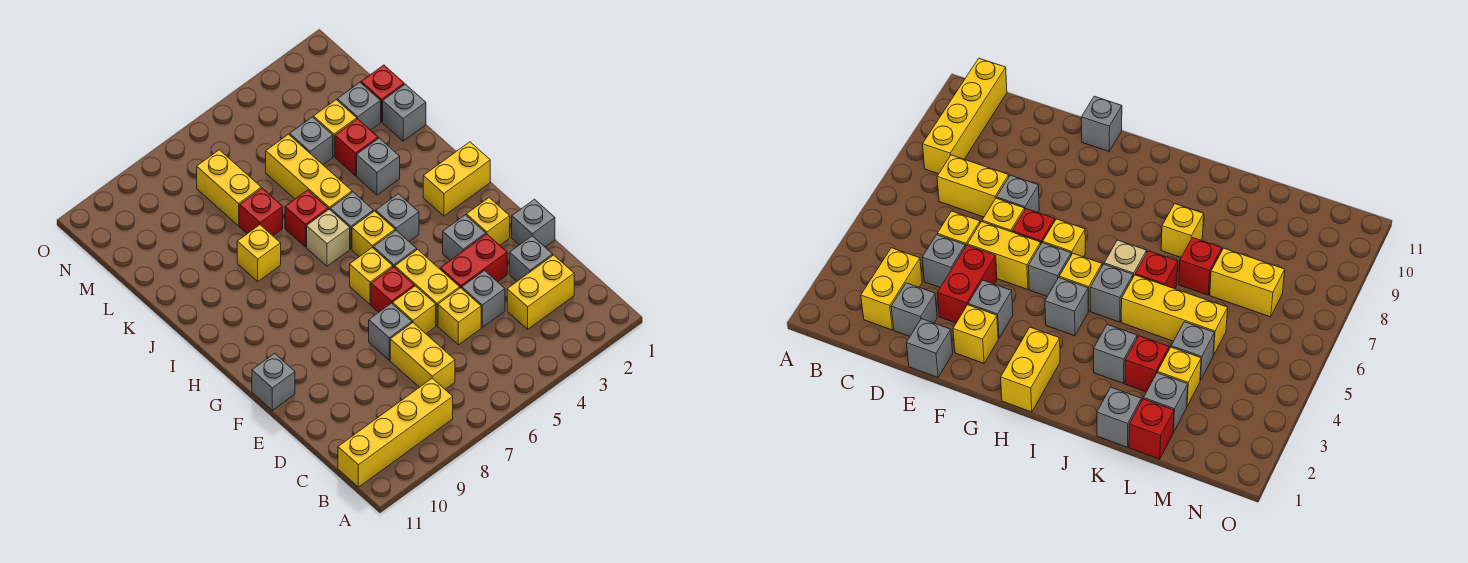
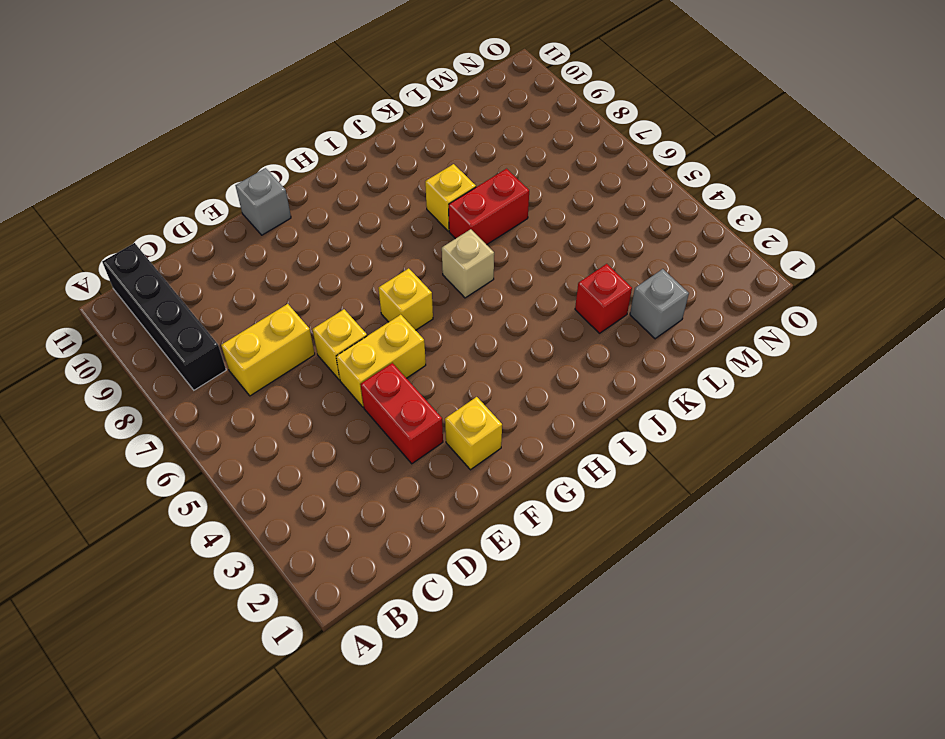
black 1x4 brick [102,243,226,390] -> yellow 1x4 brick [338,378,453,487]
red 1x2 brick [449,169,529,245] -> red 1x1 brick [240,188,283,236]
none -> yellow 1x2 brick [507,255,574,329]
none -> grey 1x1 brick [509,236,553,281]
none -> grey 1x1 brick [462,271,505,327]
none -> yellow 1x1 brick [438,288,481,345]

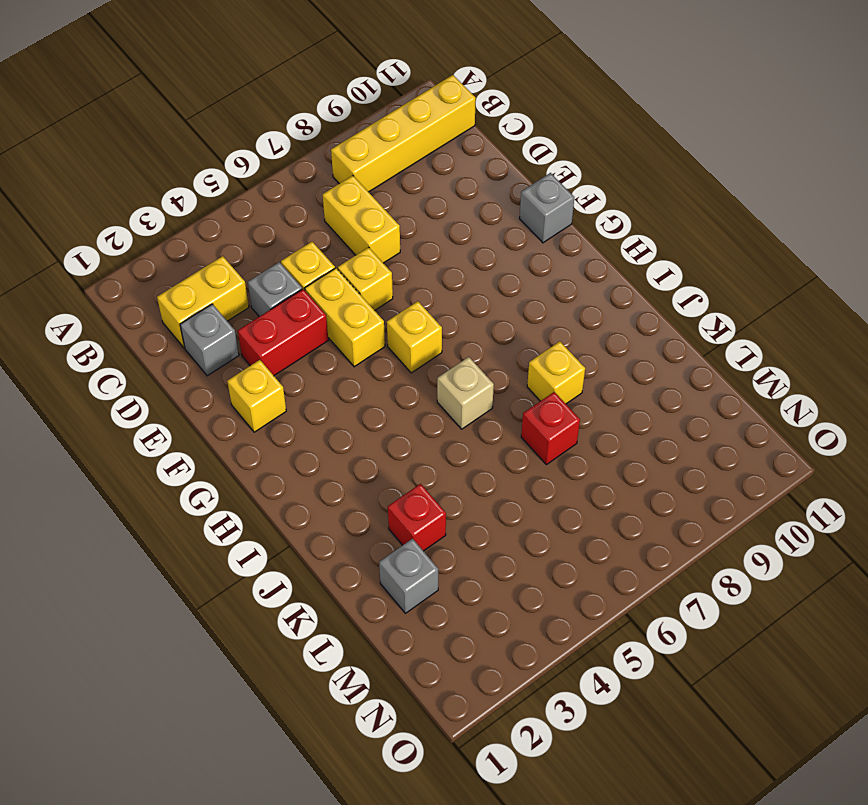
none -> grey 1x1 brick [512,199,555,247]
none -> grey 1x1 brick [369,303,412,360]
none -> grey 1x1 brick [443,215,486,260]
none -> red 1x1 brick [371,267,414,312]

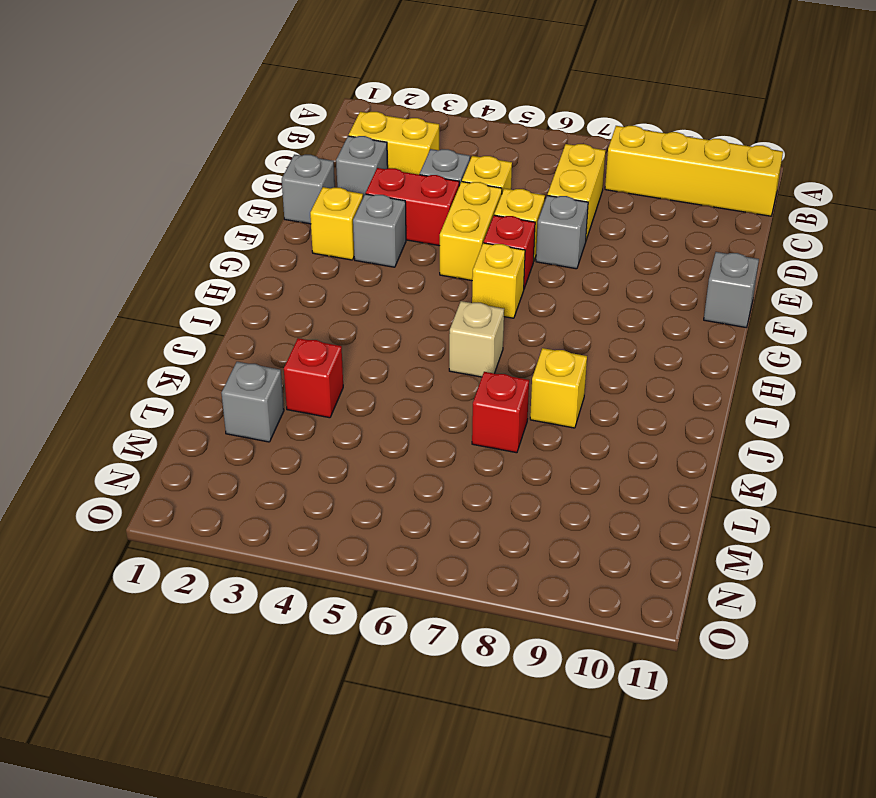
none -> grey 1x1 brick [373,230,417,267]
none -> yellow 1x2 brick [423,142,490,216]
none -> grey 1x1 brick [376,194,419,241]
none -> yellow 1x1 brick [352,211,395,257]

